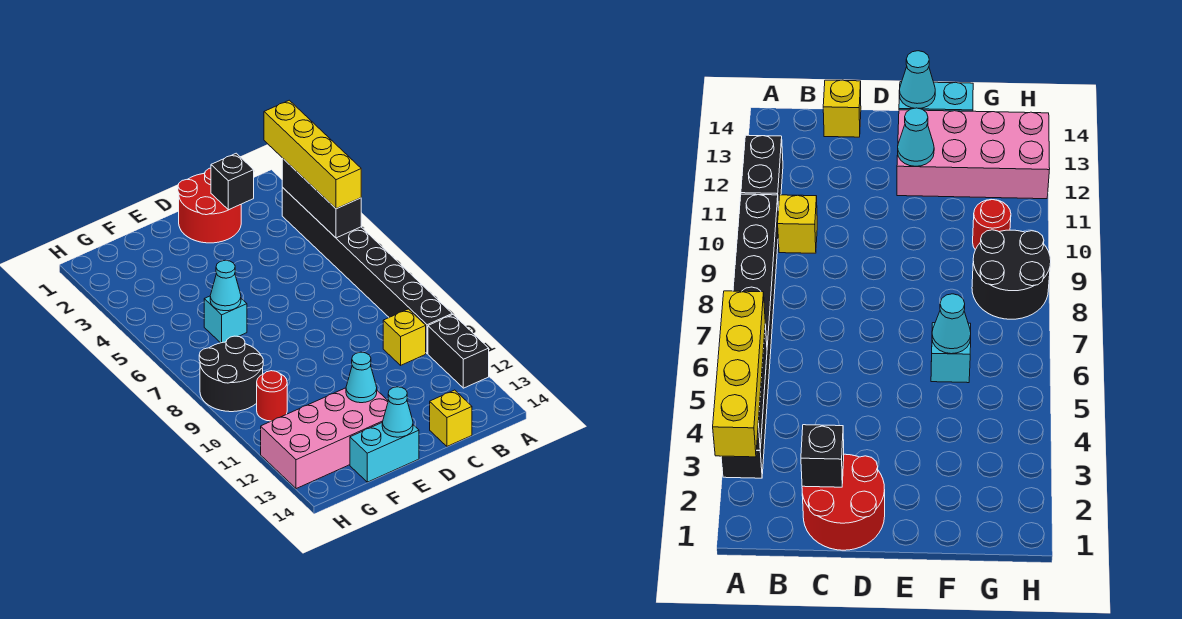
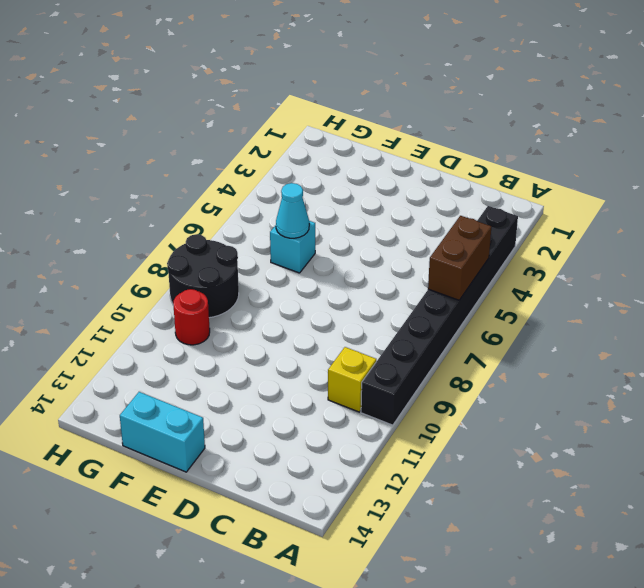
brown 1x2 brick [428,216,491,300] -> black 1x3 brick [282,158,361,238]
none -> black 1x2 brick [428,315,489,388]
none -> red 2x2 round brick [178,168,241,243]
none -> yellow 1x1 brick [430,390,472,446]

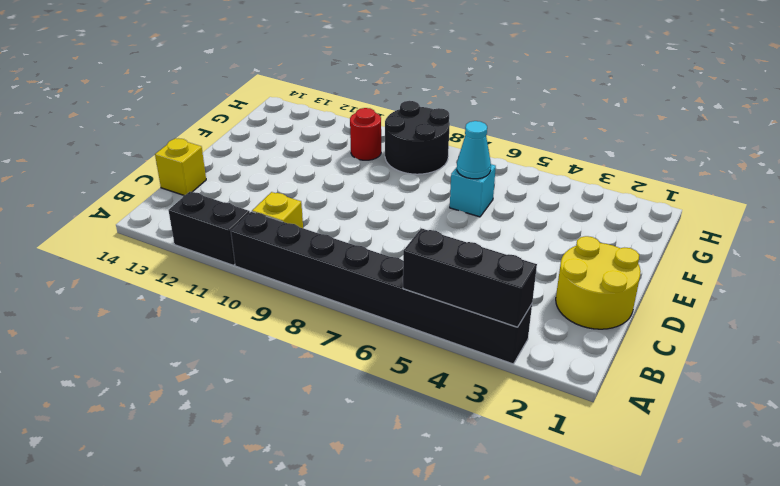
yellow 2x2 round brick [556,236,641,329] -> red 2x2 round brick [178,168,241,243]
none -> pink 2x4 brick [261,388,388,489]
none -> cyan 1x2 brick [350,423,419,482]
none -> black 1x1 brick [211,153,254,210]

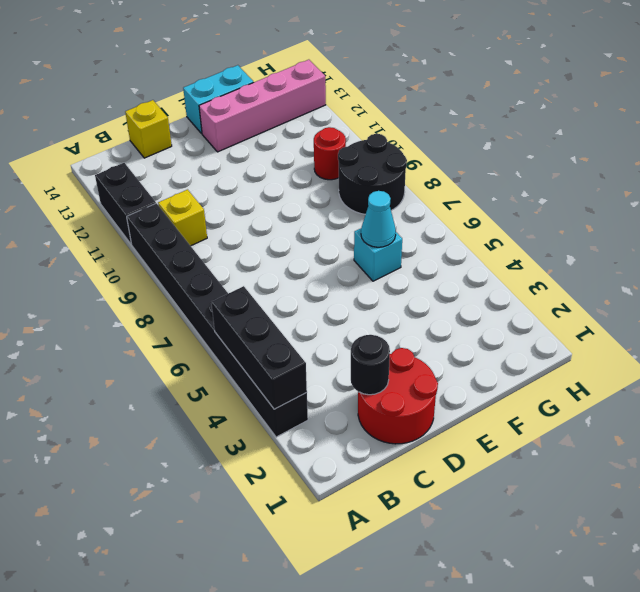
black 1x1 round brick [351,335,390,395] -> black 1x1 brick [211,153,254,210]
pink 1x4 brick [199,60,326,152] -> pink 2x4 brick [261,388,388,489]
none -> cyan 1x1 cone [346,352,377,403]
none -> cyan 1x1 cone [382,387,413,437]
none -> yellow 1x4 brick [264,100,361,209]

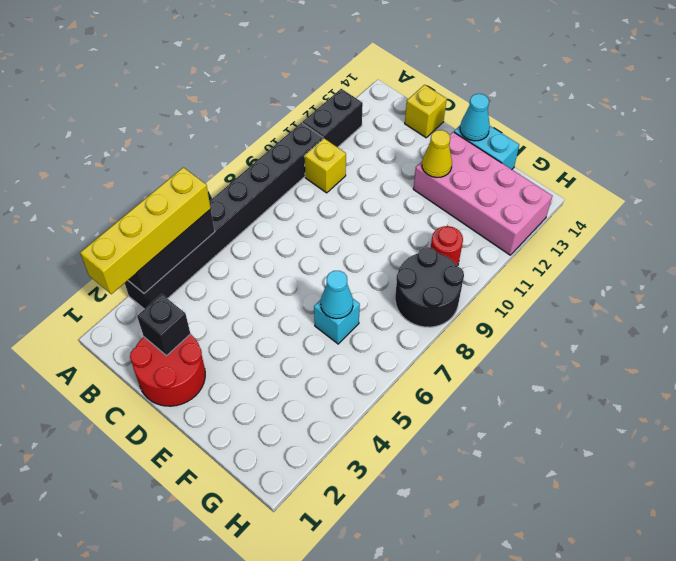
yellow 1x1 cone [422,130,452,178] -> cyan 1x1 cone [346,352,377,403]

